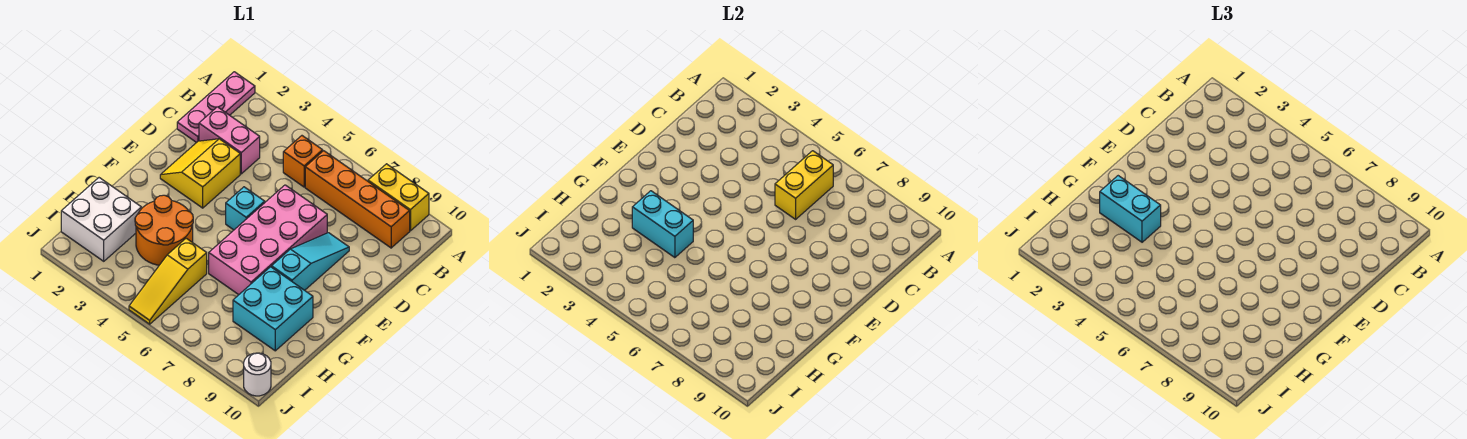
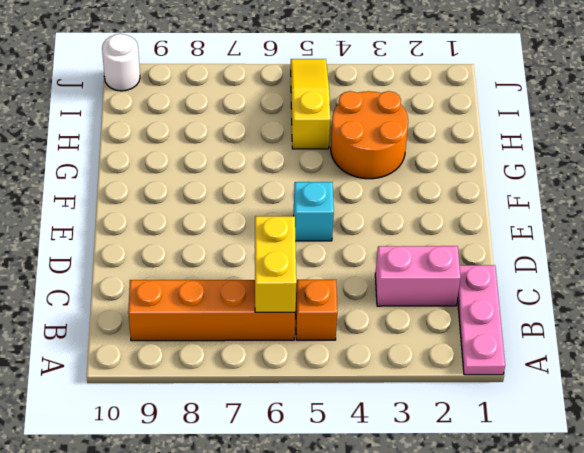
none -> yellow 1x2 brick [368,164,429,231]
none -> yellow 2x2 slope [160,139,240,208]
none -> pink 2x4 brick [209,185,327,295]

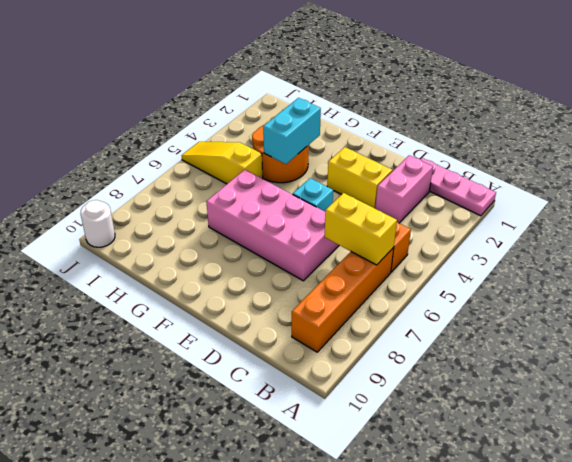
none -> yellow 1x2 brick [368,164,429,231]
none -> cyan 1x3 slope [272,233,349,290]
none -> cyan 2x2 brick [233,267,313,351]

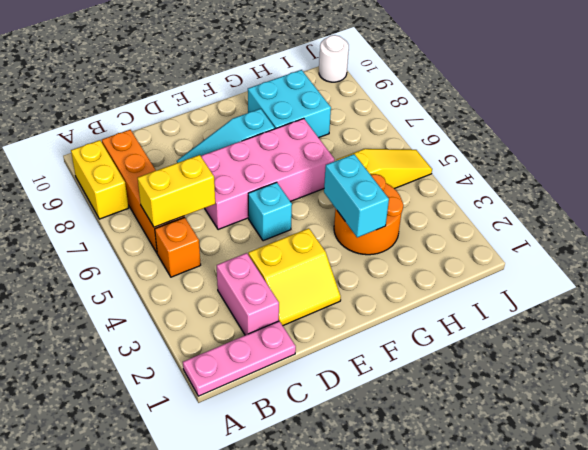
none -> white 2x2 brick [61,178,141,261]
none -> cyan 1x2 brick [1100,176,1161,242]

